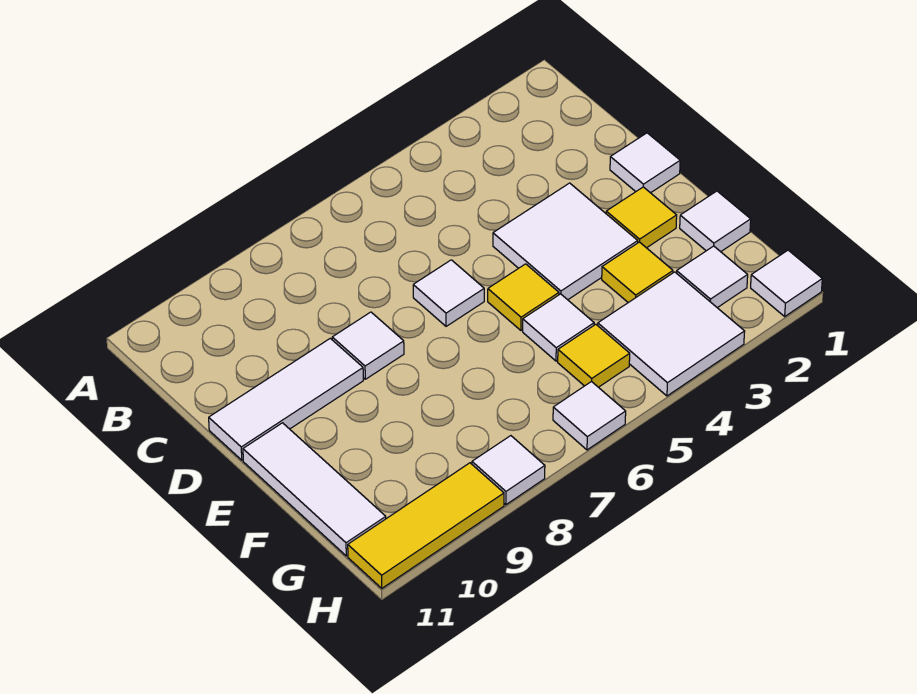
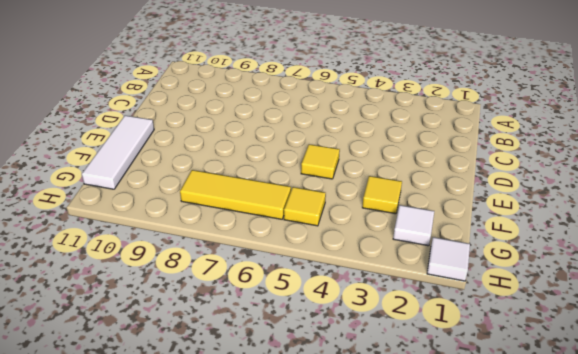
yellow 1x3 tile [180,170,291,219] -> yellow 1x3 tile moved to [348,463,504,588]
none -> white 1x1 tile [610,133,680,193]
none -> white 2x2 tile [493,183,638,300]
none -> white 1x1 tile [413,260,484,326]

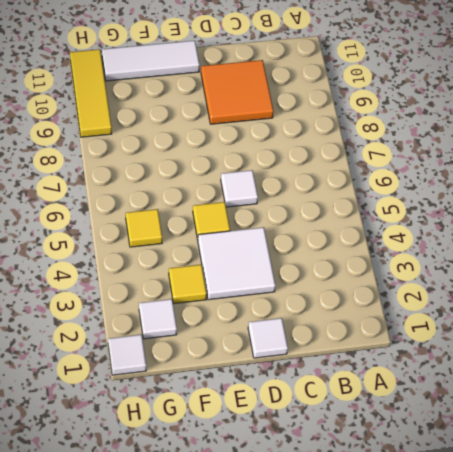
orange 2x2 tile [201,60,274,124] -> white 1x3 tile [209,338,363,460]
none -> white 1x1 tile [332,312,404,379]
none -> yellow 1x1 tile [606,187,677,248]
none -> white 1x1 tile [680,191,751,252]

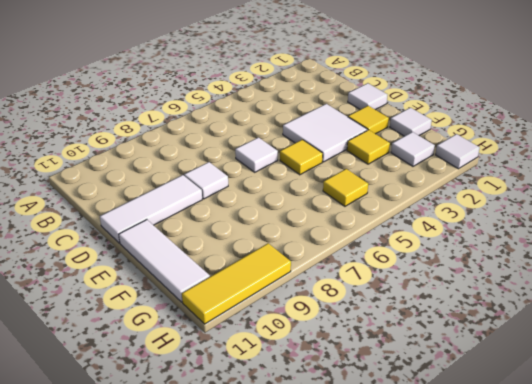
none -> white 1x1 tile [523,294,594,361]
none -> white 2x2 tile [598,272,745,396]
none -> white 1x1 tile [553,381,626,450]

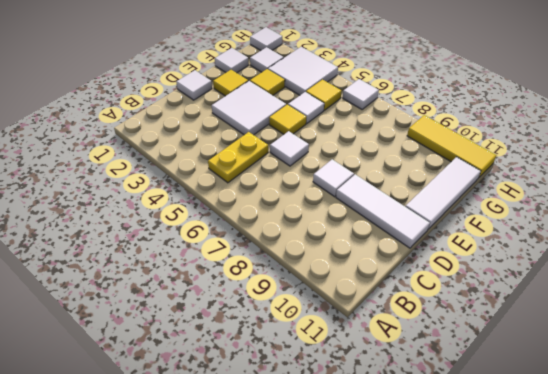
yellow 1x2 plate [208,132,268,183] -> none
none -> white 1x1 tile [472,436,545,505]

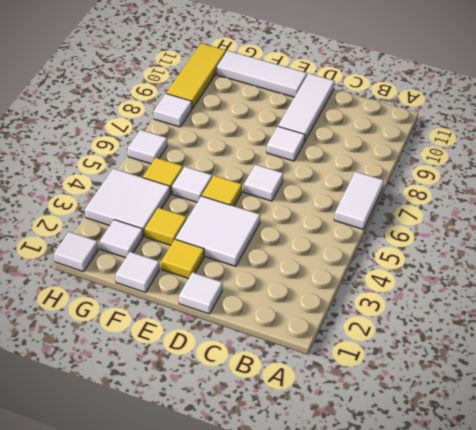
white 1x2 tile [334,172,384,229] -> none

